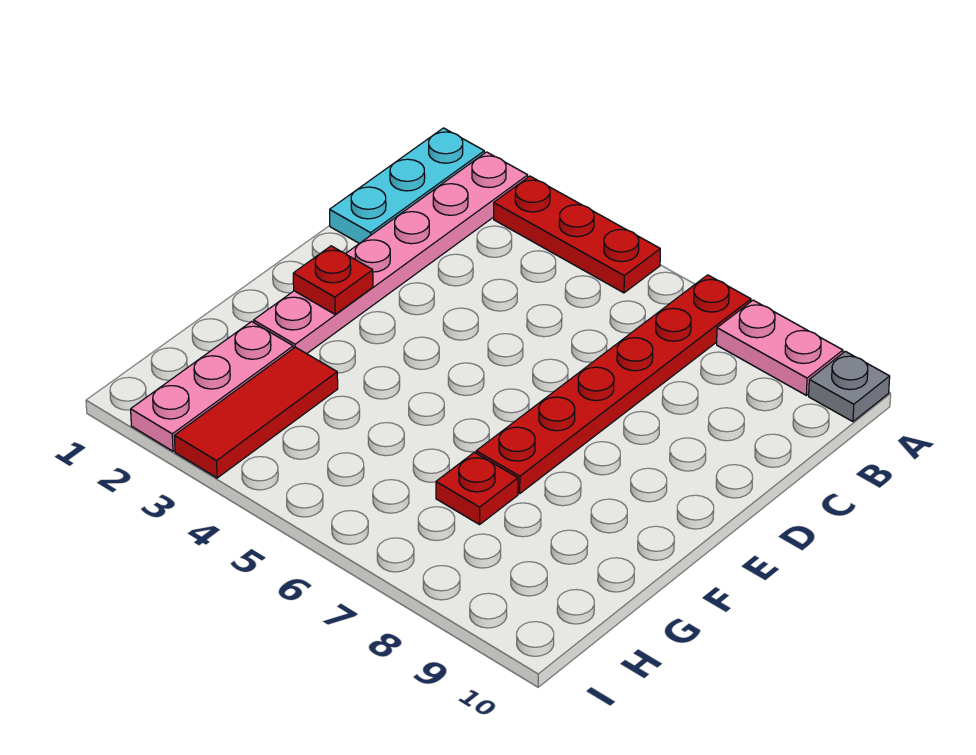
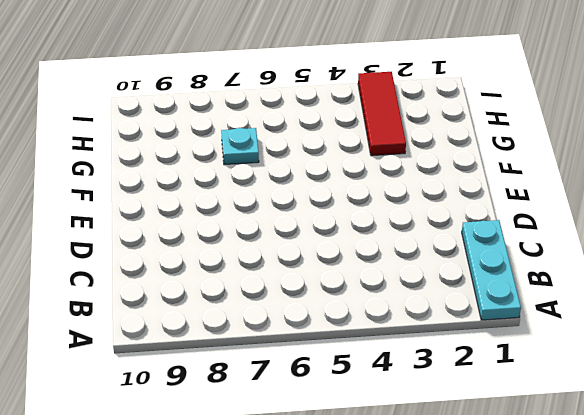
cyan 1x1 plate [221,128,259,165] -> red 1x1 plate [436,452,518,525]
none -> pink 1x6 plate [254,152,528,354]
none -> red 1x3 plate [494,176,660,293]

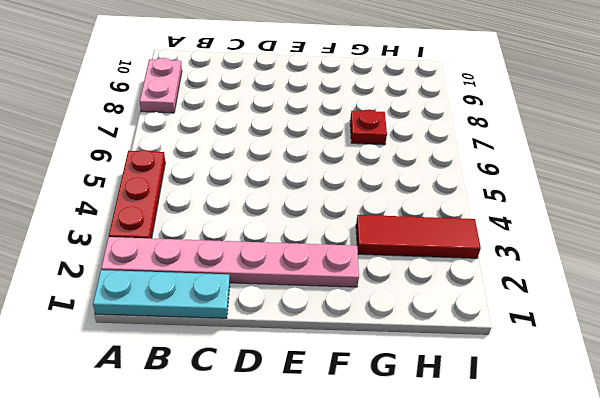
none -> red 1x6 plate [476,275,751,493]
none -> grey 1x1 plate [809,351,890,422]

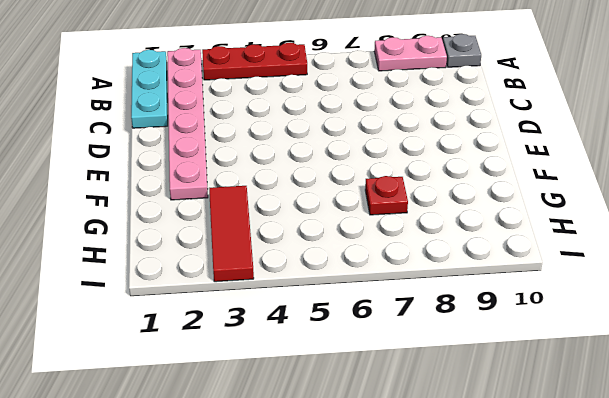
none -> red 1x6 plate [476,275,751,493]
none -> pink 1x3 plate [131,322,293,451]

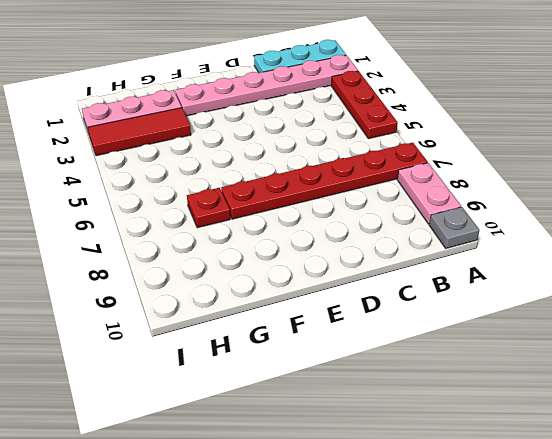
none -> red 1x1 plate [293,246,373,315]

